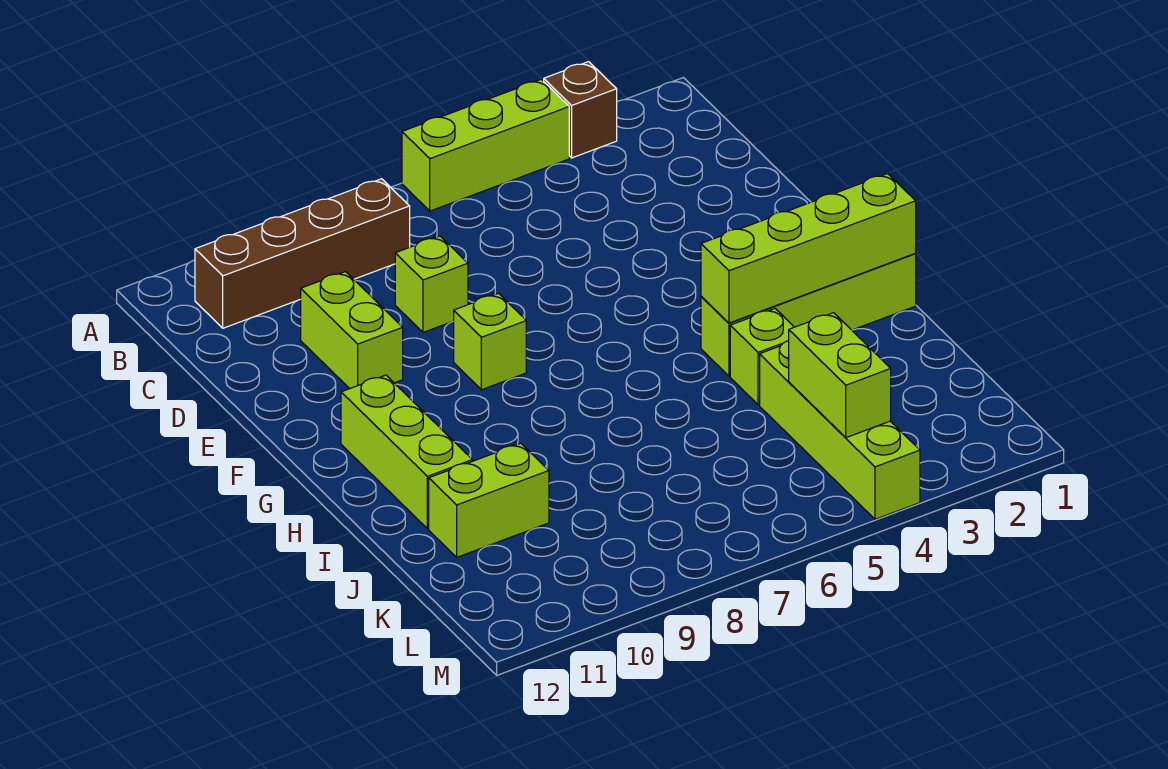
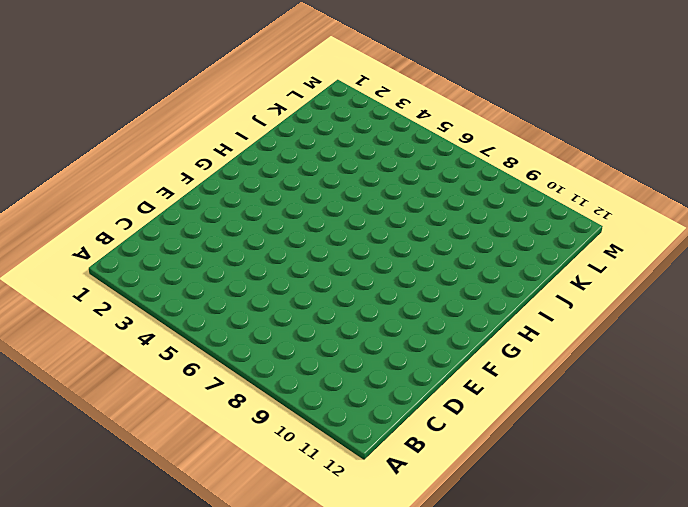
none -> brown 1x1 brick [544,62,617,158]
none -> lime 1x3 brick [402,79,569,211]
none -> brown 1x4 brick [195,179,410,328]

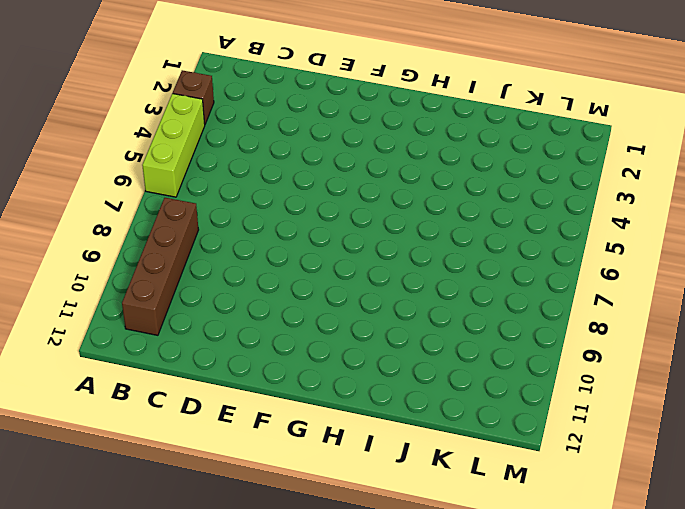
none -> lime 1x1 brick [395,236,468,332]
none -> lime 1x2 brick [300,272,403,389]
none -> lime 1x1 brick [454,293,526,390]

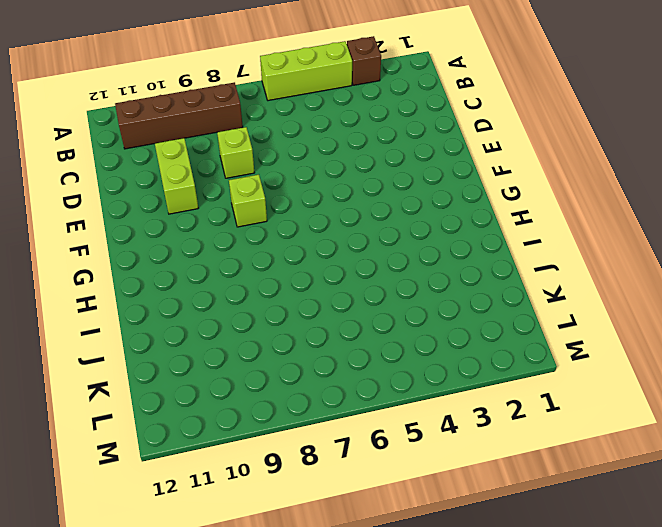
none -> lime 1x3 brick [341,375,472,529]
none -> lime 1x4 brick [701,254,916,376]
none -> lime 1x1 brick [730,309,794,405]

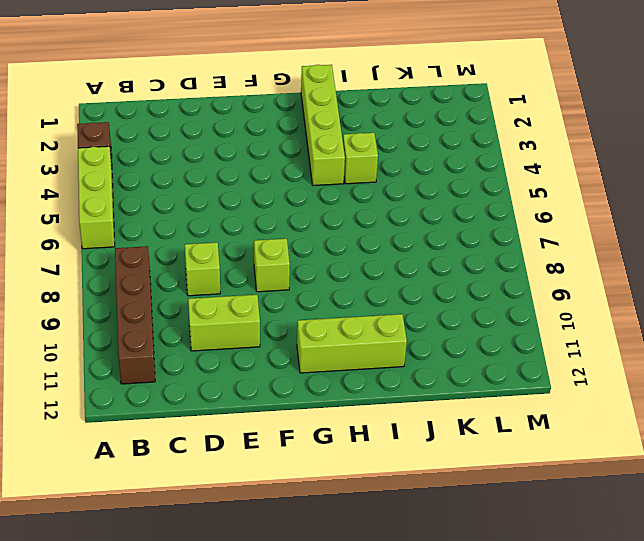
none -> lime 1x4 brick [760,341,920,519]
none -> lime 1x2 brick [429,443,549,557]
none -> lime 1x4 brick [701,174,916,323]

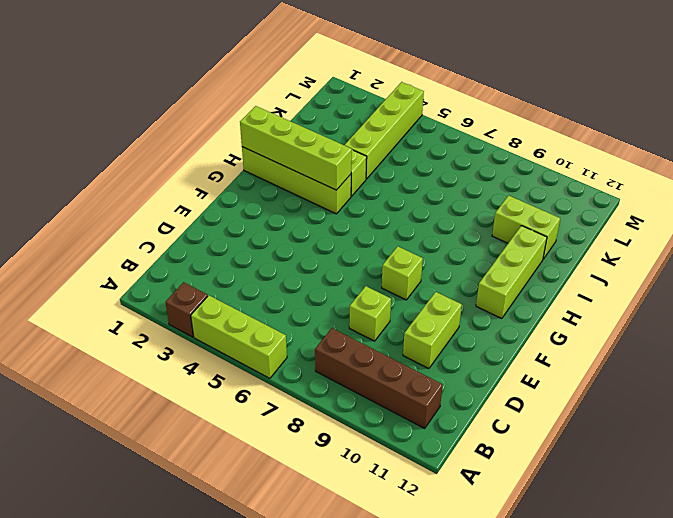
none -> lime 1x2 brick [789,313,891,438]

